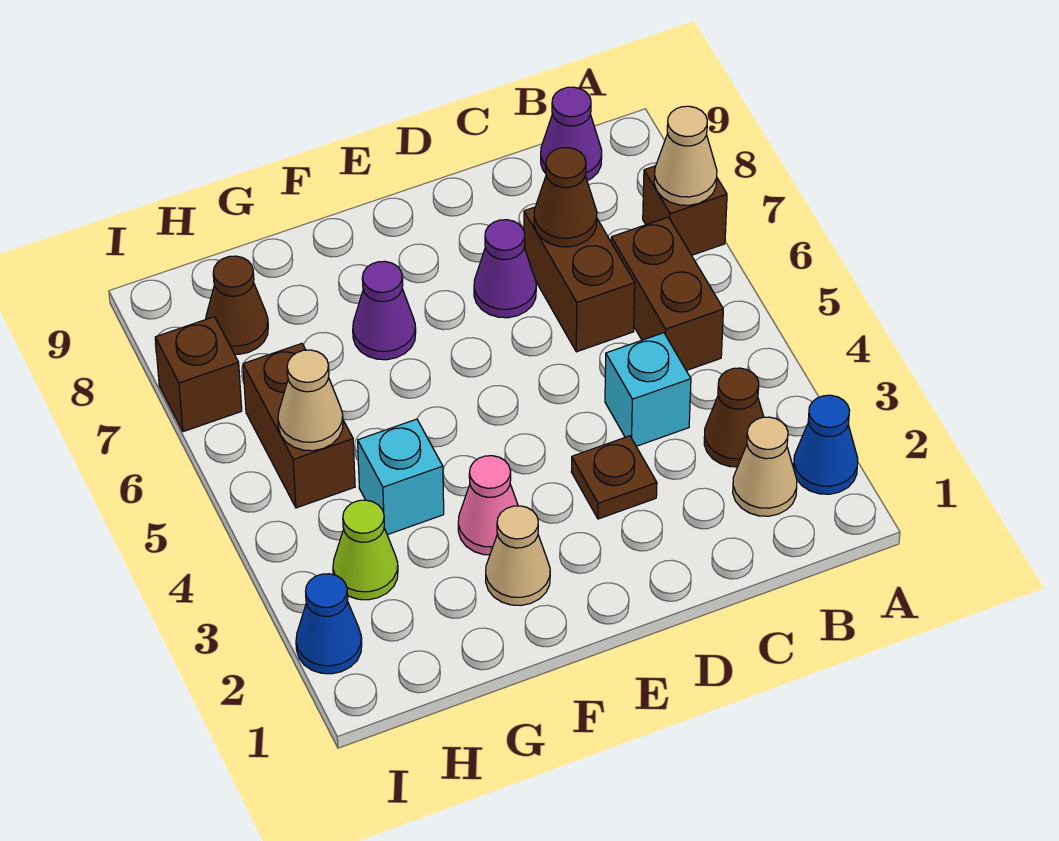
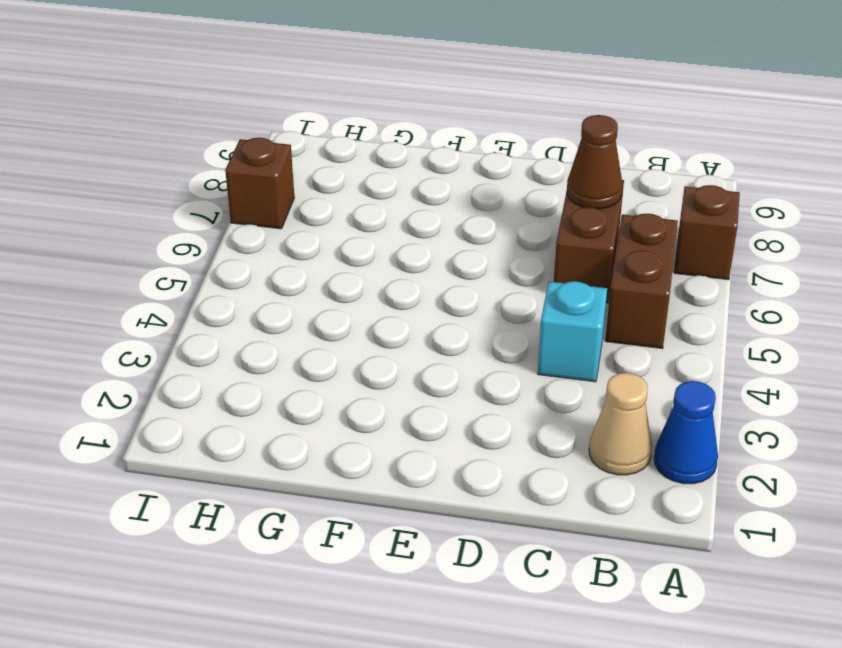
none -> brown 1x1 cone [704,368,764,467]
none -> purple 1x1 cone [541,87,602,181]
none -> brown 1x1 plate [571,436,657,519]

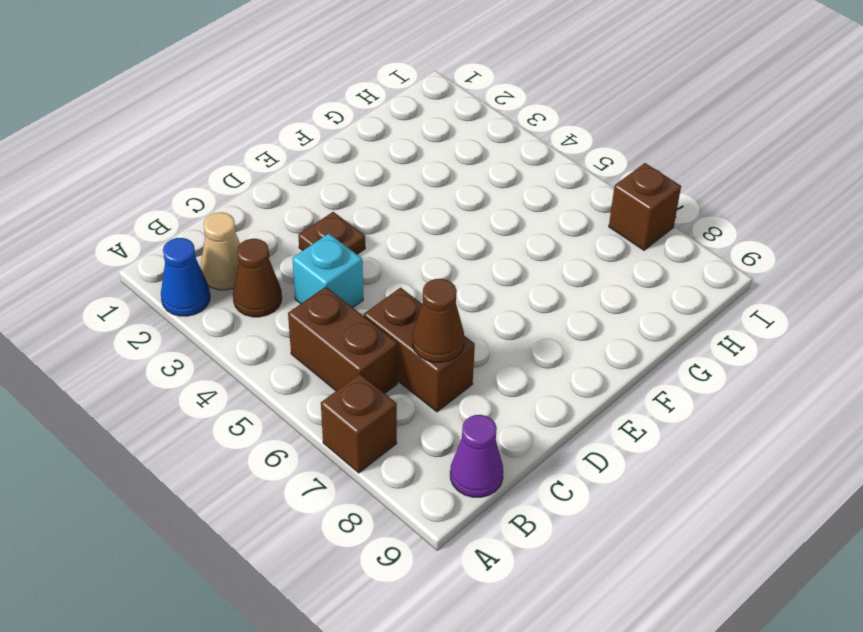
none -> purple 1x1 cone [474,220,536,318]
none -> tan 1x1 cone [486,506,550,605]
none -> pink 1x1 cone [458,456,518,555]

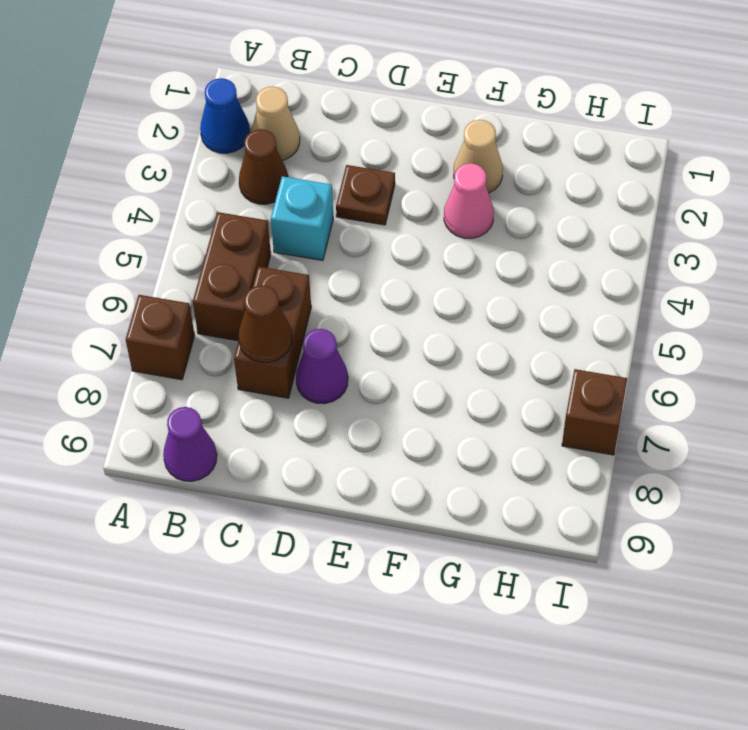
none -> purple 1x1 cone [353,261,416,360]
none -> cyan 1x1 brick [358,419,444,535]
none -> lime 1x1 cone [333,500,398,600]

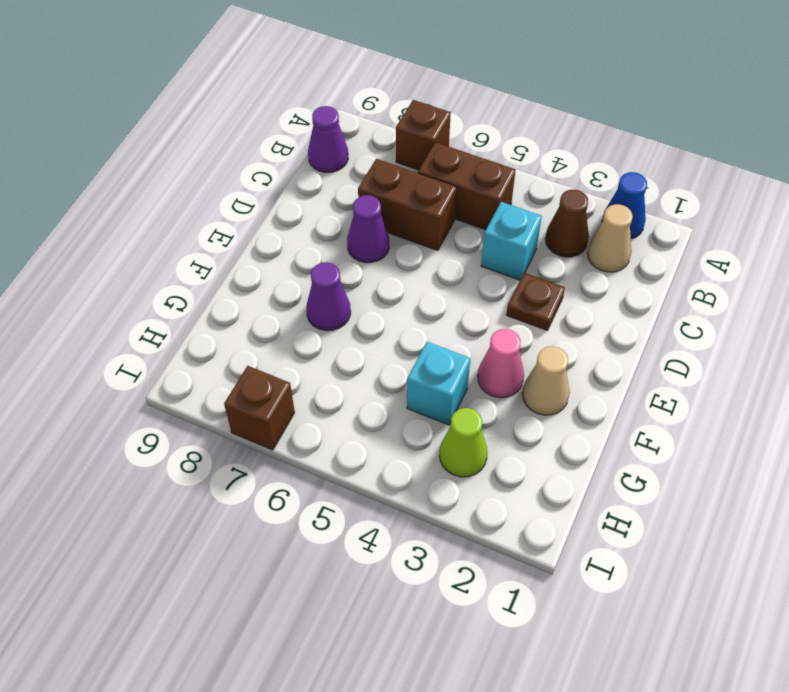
none -> brown 1x2 brick [243,343,355,508]
none -> brown 1x1 cone [206,256,268,354]
none -> blue 1x1 cone [296,574,362,674]

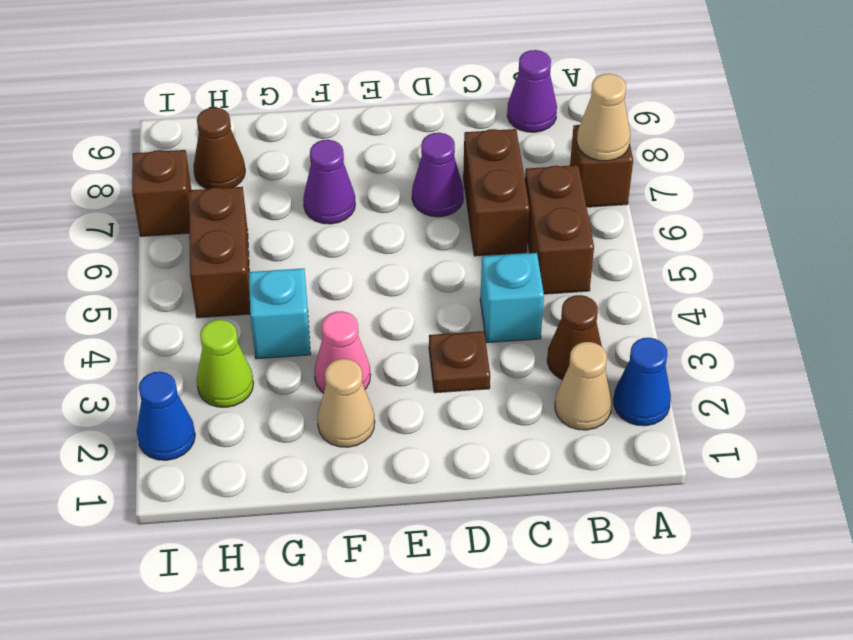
none -> brown 1x1 cone [534,148,597,247]
none -> tan 1x1 cone [278,350,343,451]

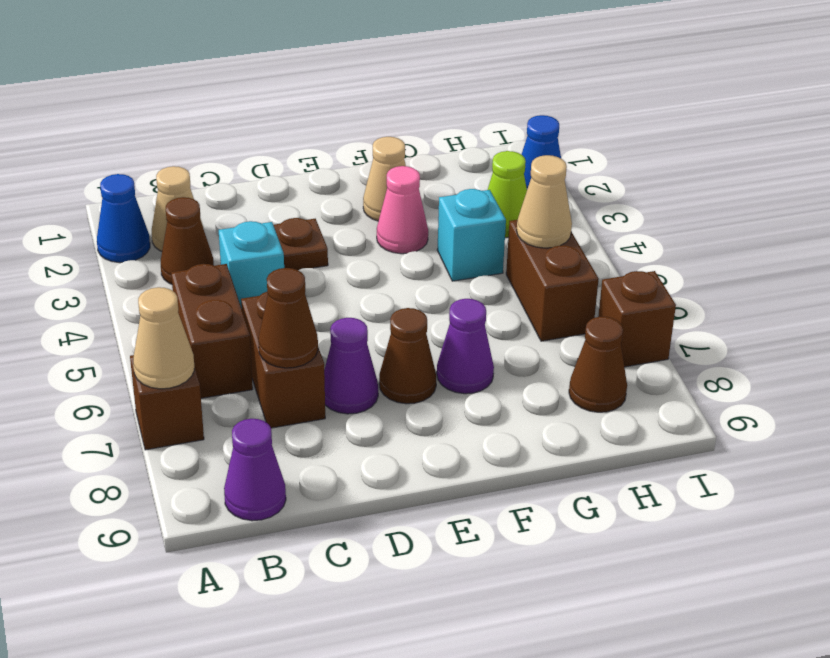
brown 1x1 cone [379,308,436,404] -> none

